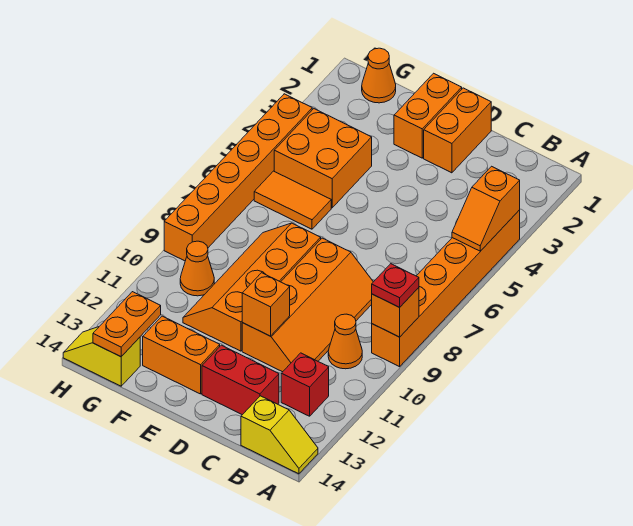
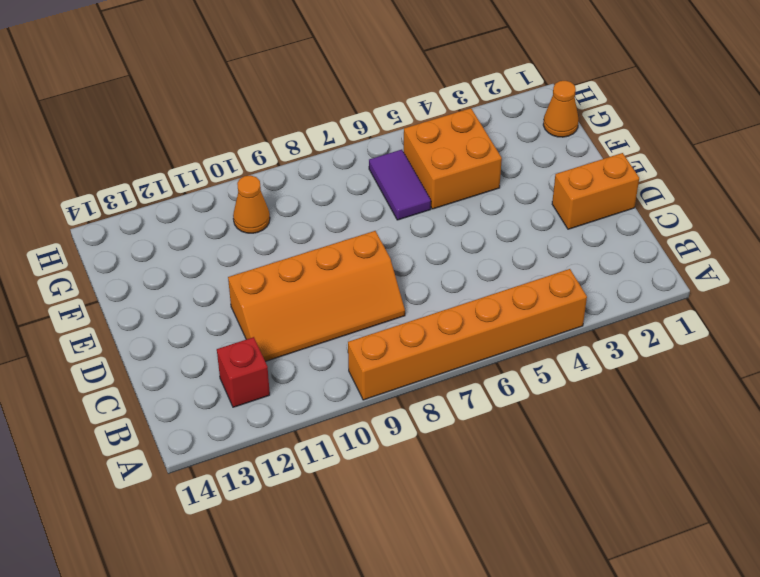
purple 1x2 tile [369,150,431,220] -> orange 1x2 tile [254,171,331,229]
none -> yellow 1x2 slope [241,396,318,474]
none -> orange 1x1 cone [328,314,362,369]
none -> red 1x2 brick [202,345,279,415]

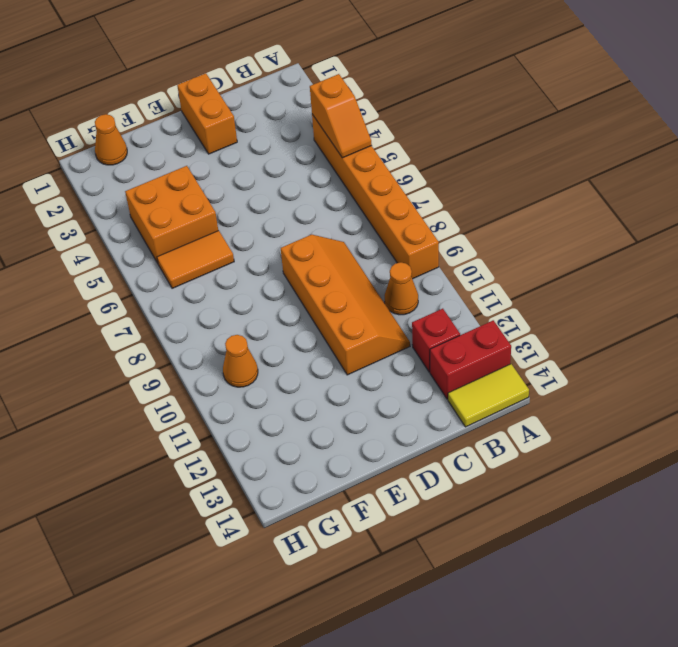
red 1x2 brick [430,320,511,399] -> red 1x2 brick moved to [202,345,279,415]
yellow 1x2 tile [448,364,529,427] -> yellow 1x2 slope [241,396,318,474]
none -> orange 1x2 brick [394,73,462,158]
none -> orange 2x4 slope [183,223,321,351]
none -> orange 1x2 brick [143,316,220,394]

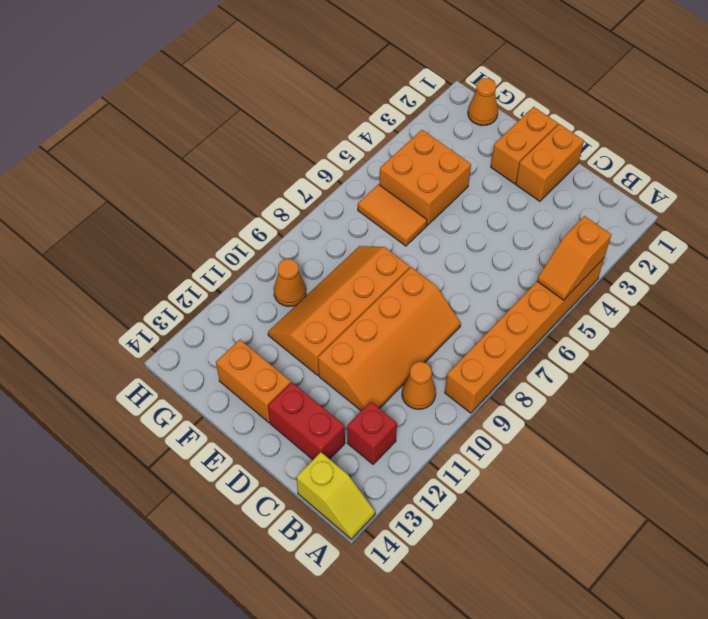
none -> yellow 1x2 slope [63,327,140,386]
none -> orange 1x6 brick [164,94,312,261]
none -> orange 1x1 brick [372,288,419,337]

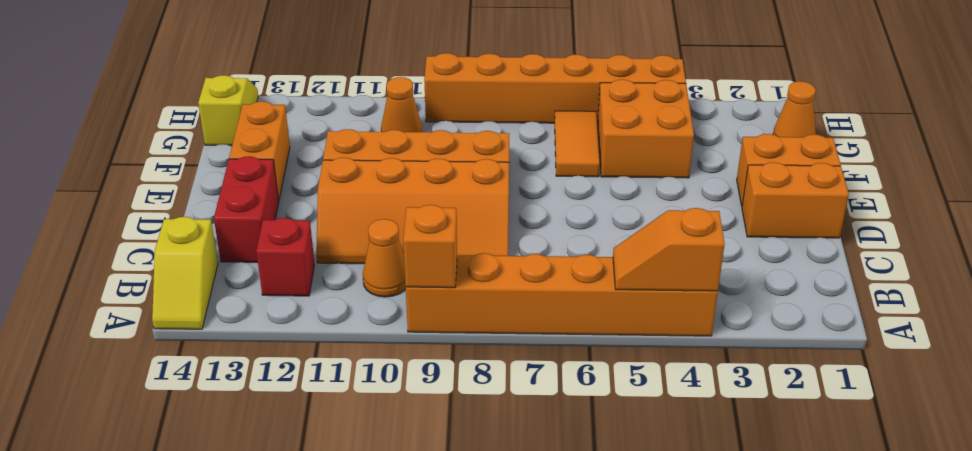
none -> orange 1x1 brick [242,273,290,336]
none -> orange 1x2 plate [93,292,161,357]
none -> red 1x1 plate [372,264,419,307]

